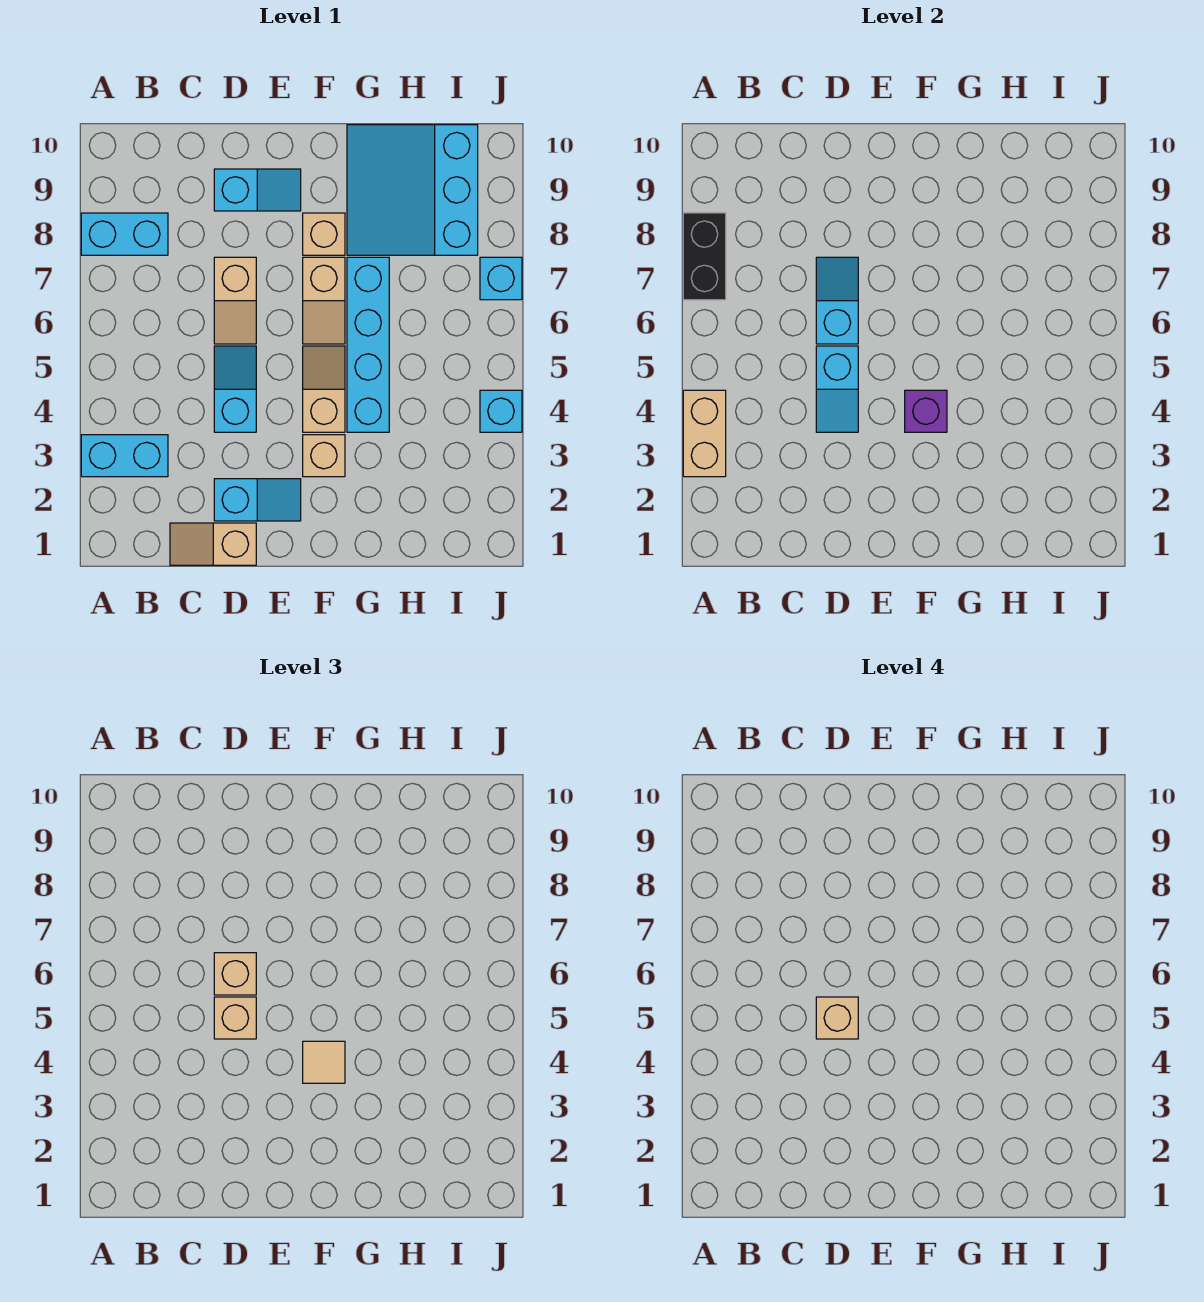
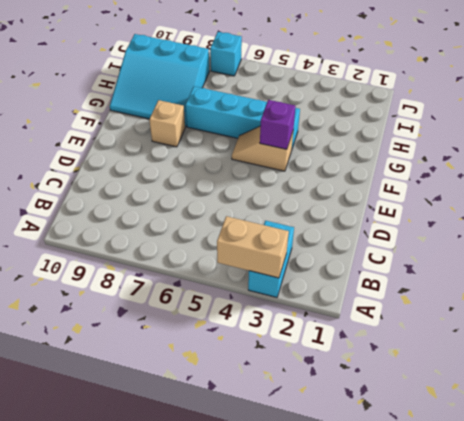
none -> cyan 1x2 brick [81,213,168,255]
none -> tan 1x2 slope [170,523,256,565]
none -> cyan 1x2 slope [214,479,301,521]

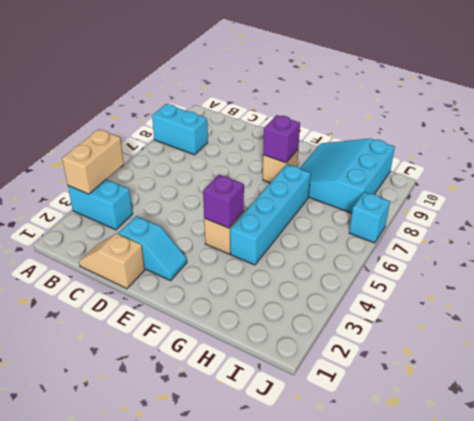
purple 1x1 brick [263,115,300,163] -> none
none -> cyan 1x2 slope [214,346,256,432]
none -> tan 1x2 slope [214,257,256,344]
none -> cyan 1x2 slope [214,169,301,211]

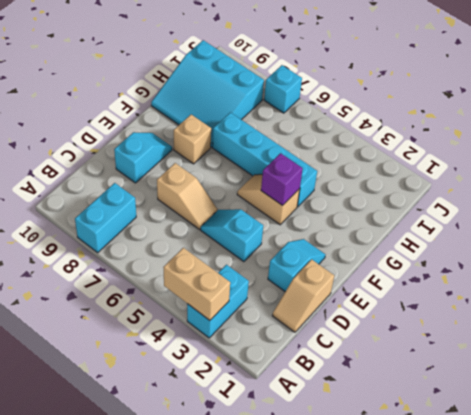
none -> tan 1x1 brick [303,435,345,477]
none -> tan 1x2 slope [303,257,345,344]
none -> cyan 1x1 brick [480,390,522,432]

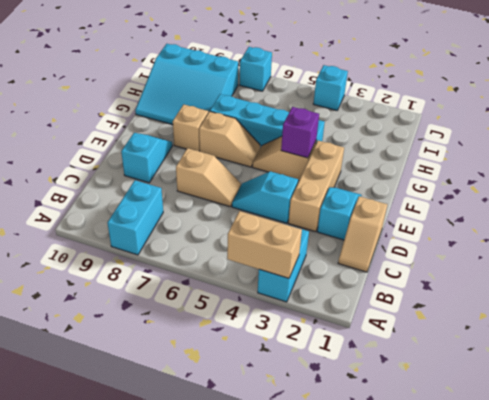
tan 1x3 brick [288,140,344,232] -> tan 1x1 brick [303,435,345,477]
none -> black 1x2 brick [683,213,726,300]
none -> cyan 1x2 slope [816,346,858,432]
none -> cyan 1x2 slope [816,257,858,344]

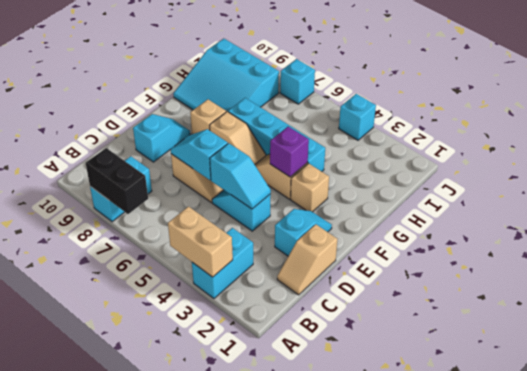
none -> tan 1x1 brick [214,997,256,1039]
none -> tan 1x1 brick [214,953,256,995]
none -> tan 1x1 tile [303,1041,345,1083]

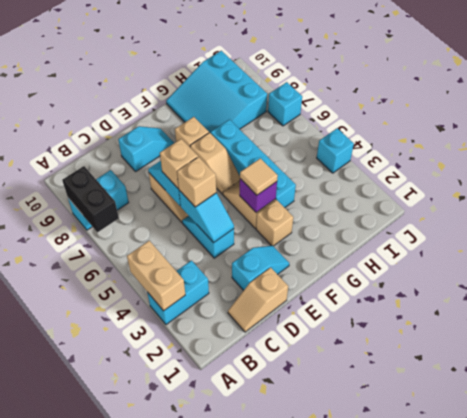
none -> tan 1x1 brick [816,997,858,1039]

